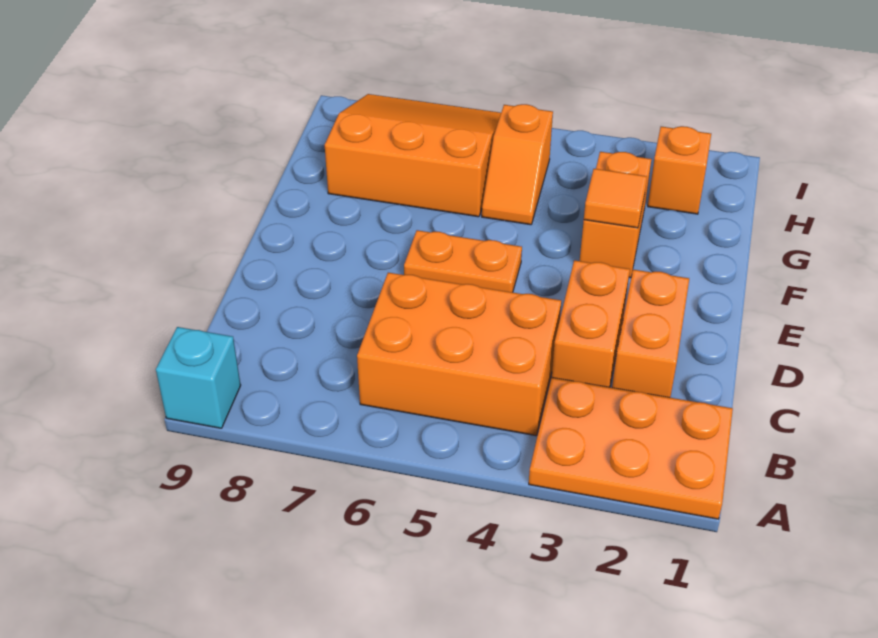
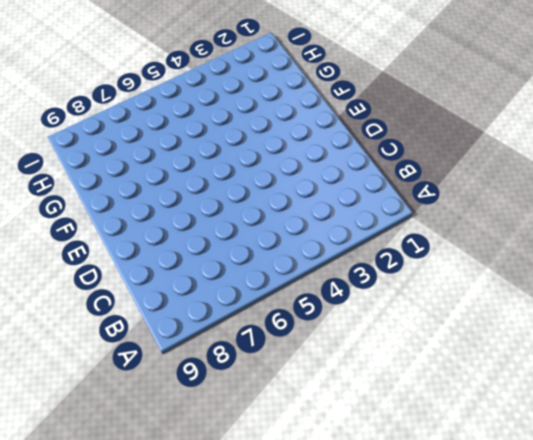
none -> orange 2x3 plate [529,377,733,519]
none -> cyan 1x1 brick [156,327,241,428]

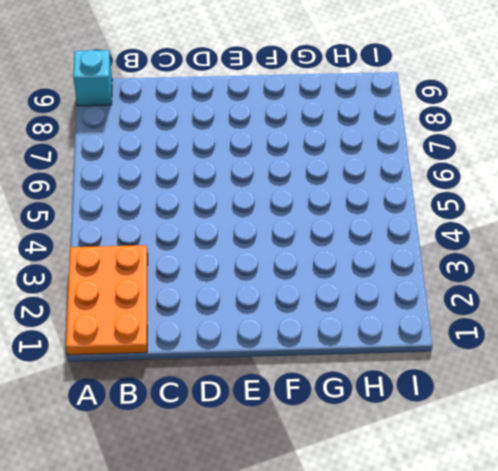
none -> orange 2x3 brick [357,273,561,436]
none -> orange 1x2 brick [612,270,689,397]

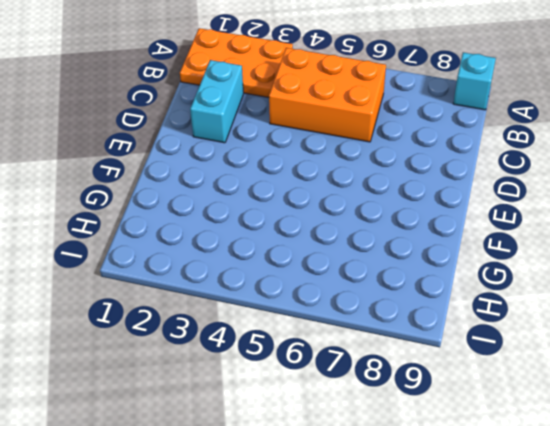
cyan 1x2 brick [190,60,243,143] -> orange 1x2 brick [612,270,689,397]
none -> orange 1x2 brick [552,260,630,387]
none -> orange 1x2 plate [404,230,522,292]

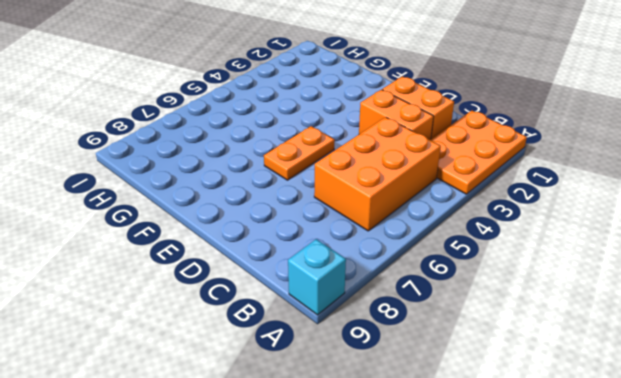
none -> orange 1x2 brick [580,152,651,278]
none -> orange 1x2 slope [482,104,553,225]

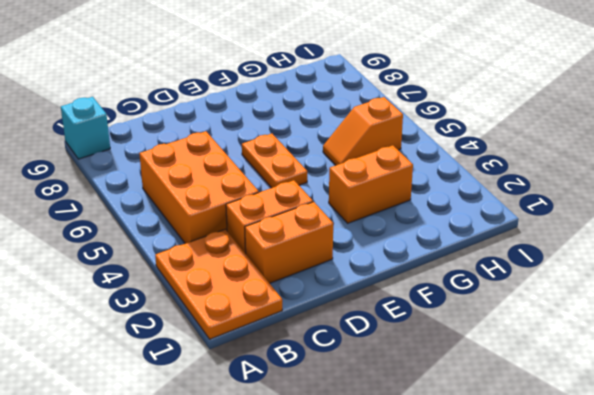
none -> orange 3x3 slope [325,94,501,217]
none -> orange 1x1 brick [648,126,711,214]

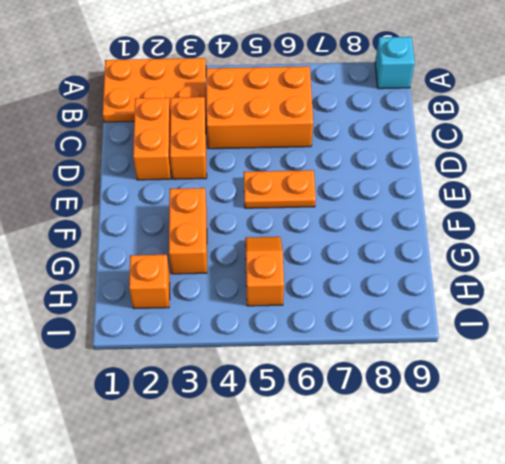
none -> orange 3x3 slope [325,94,501,217]
none -> orange 1x1 tile [584,169,647,228]

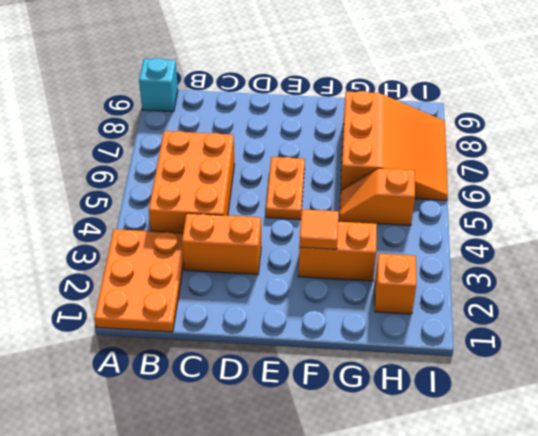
none -> orange 1x2 brick [612,270,689,397]

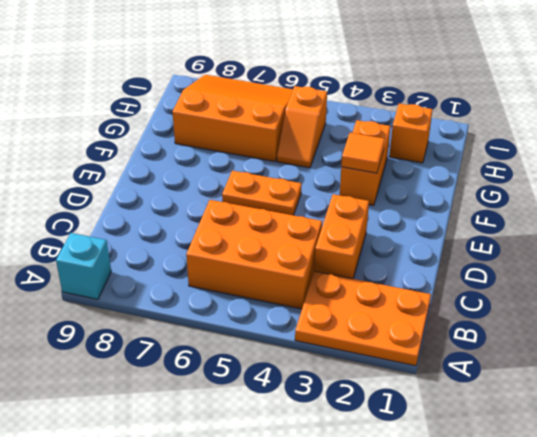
none -> orange 1x2 brick [612,270,689,397]

